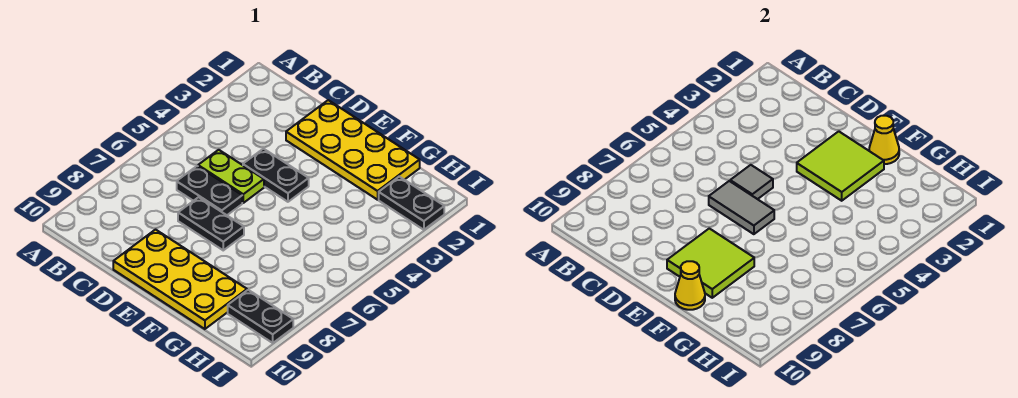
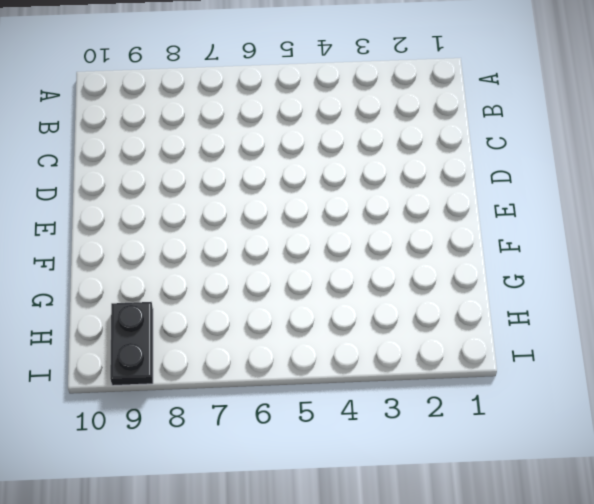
none -> lime 1x2 plate [198,150,264,203]
none -> black 1x2 plate [177,166,242,215]
none -> yellow 2x4 plate [286,100,420,200]

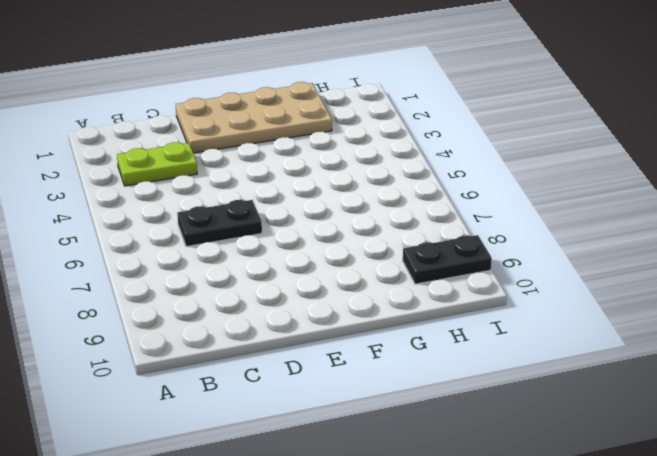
lime 1x2 plate [117,142,197,186] -> lime 1x2 plate moved to [198,150,264,203]
tan 2x4 plate [176,82,332,153] -> yellow 2x4 plate [286,100,420,200]
none -> black 1x2 plate [243,149,309,202]
none -> black 1x2 plate [178,197,244,250]
none -> yellow 2x4 plate [113,230,247,329]

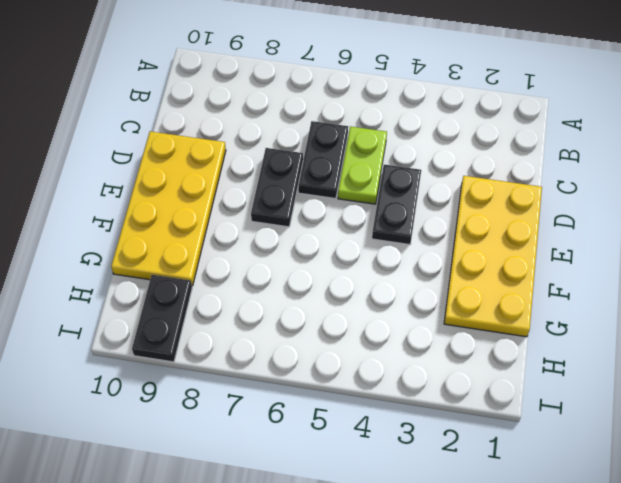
none -> black 1x2 plate [379,177,444,230]
none -> grey 1x1 tile [730,165,773,199]
none -> grey 1x2 tile [709,181,774,234]

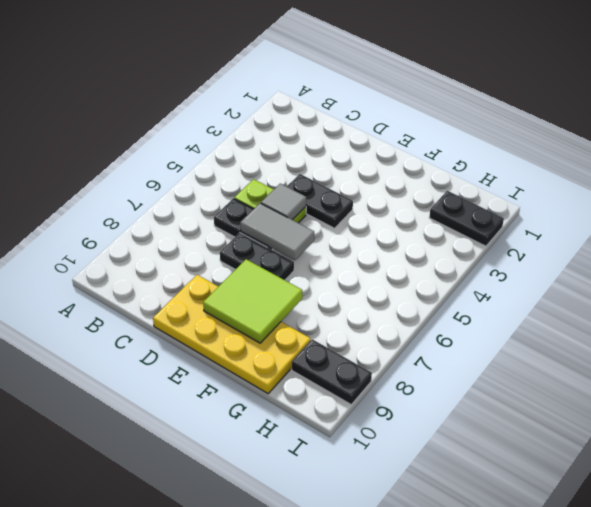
none -> yellow 2x4 plate [286,100,420,200]
none -> lime 2x2 tile [797,131,884,201]
none -> yellow 1x1 cone [869,116,899,164]

